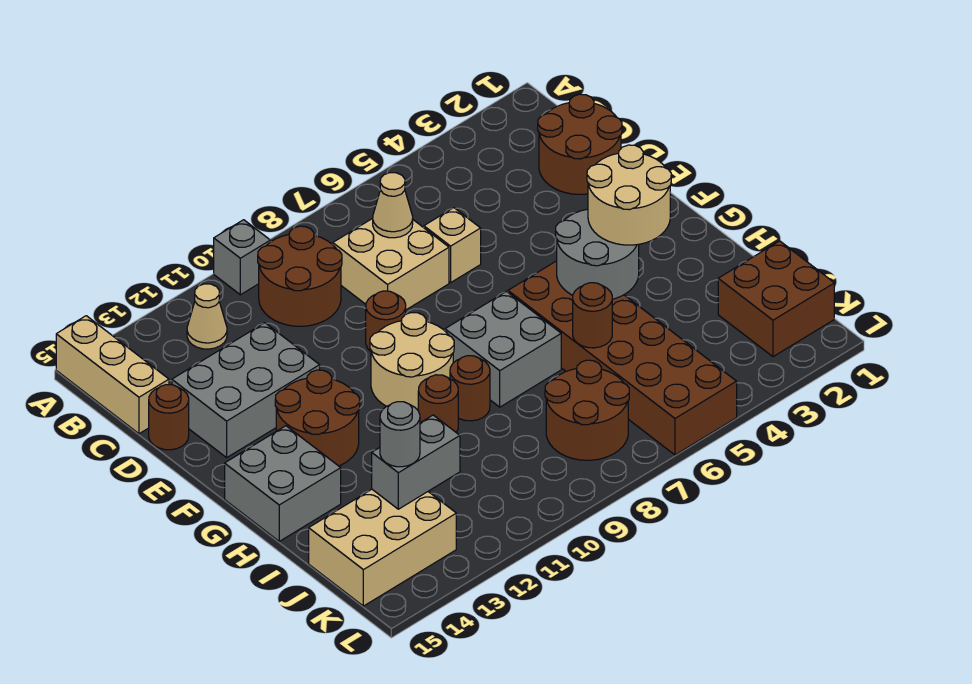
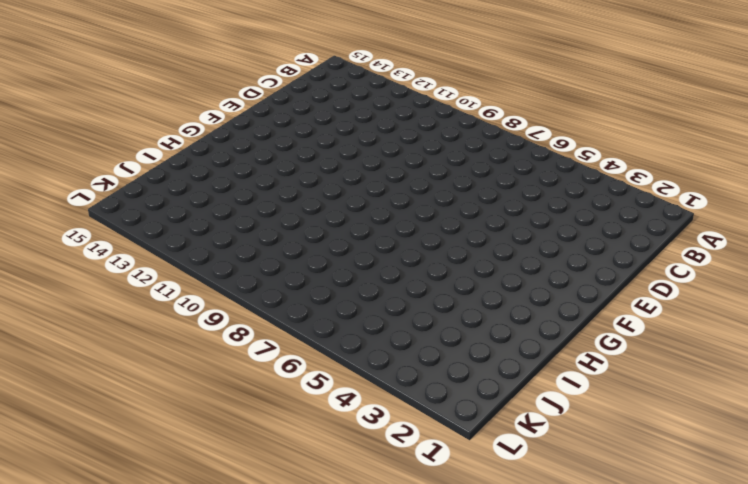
none -> grey 1x1 brick [214,220,270,295]
none -> tan 1x3 brick [56,316,169,434]
none -> brown 2x2 round brick [258,226,342,326]

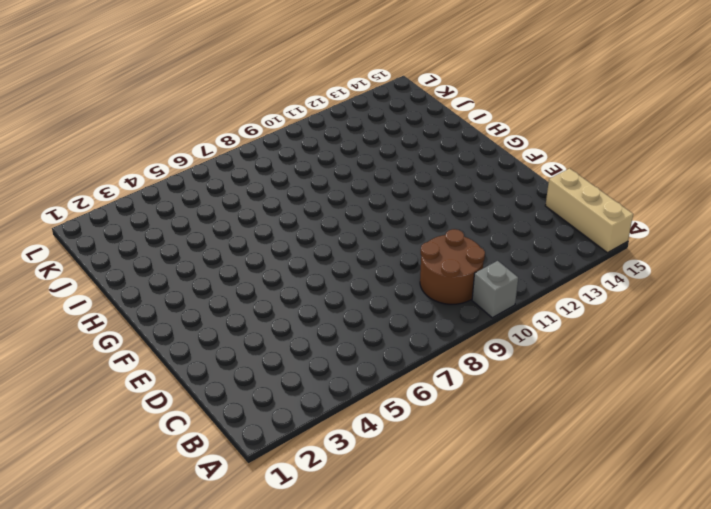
none -> tan 1x1 cone [187,284,227,349]
none -> brown 2x2 round brick [538,94,622,194]
none -> tan 2x2 brick [332,218,449,310]

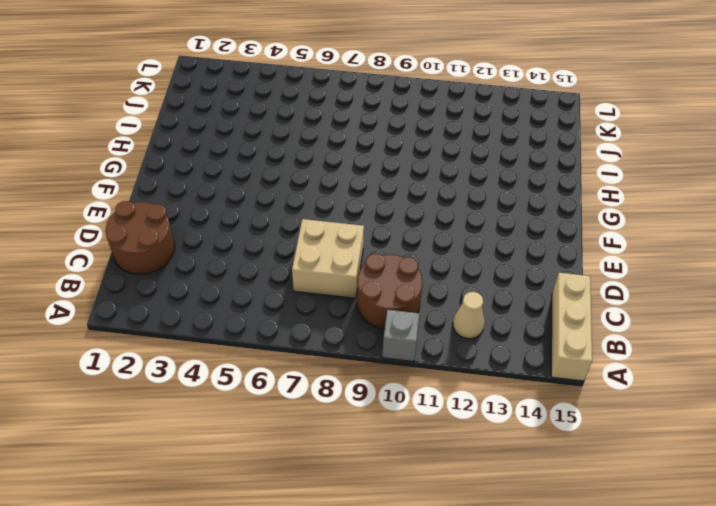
none -> tan 1x1 brick [424,208,481,283]
none -> grey 2x3 brick [172,323,320,458]
none -> brown 1x1 round brick [149,385,189,450]

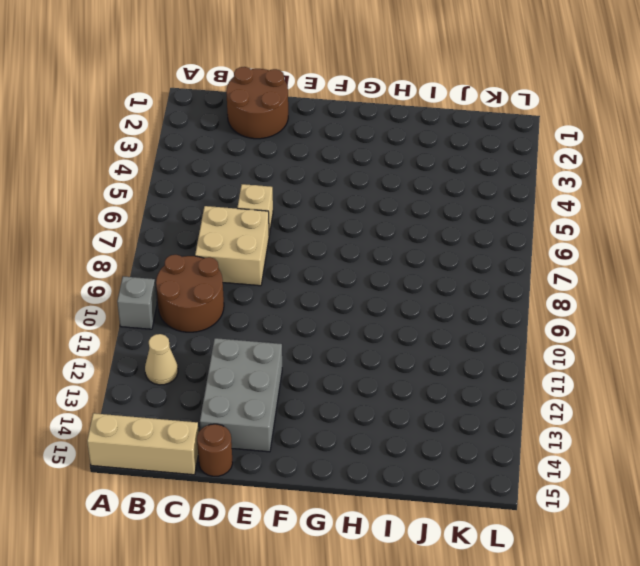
none -> brown 1x1 round brick [366,291,406,351]
none -> tan 2x2 round brick [370,313,454,410]
none -> brown 2x2 round brick [275,370,360,466]

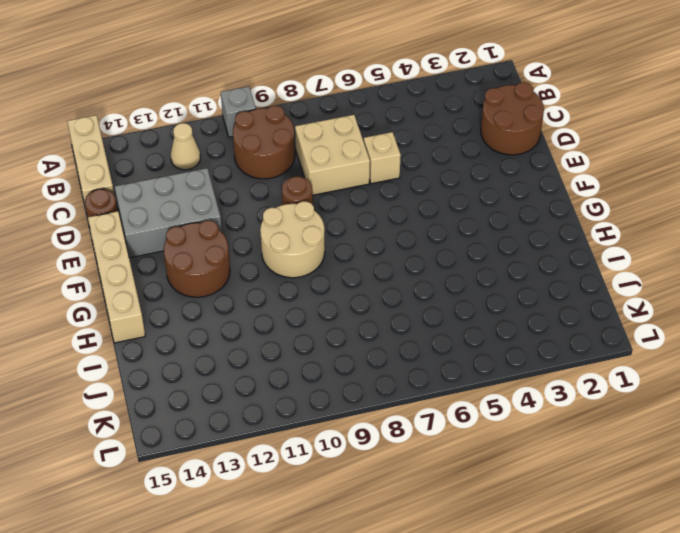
tan 1x4 brick [88,211,145,343] -> grey 2x2 brick [225,426,341,541]
none -> brown 2x6 brick [508,261,737,455]
none -> grey 2x2 brick [445,292,561,407]
none -> brown 1x1 round brick [450,356,490,421]

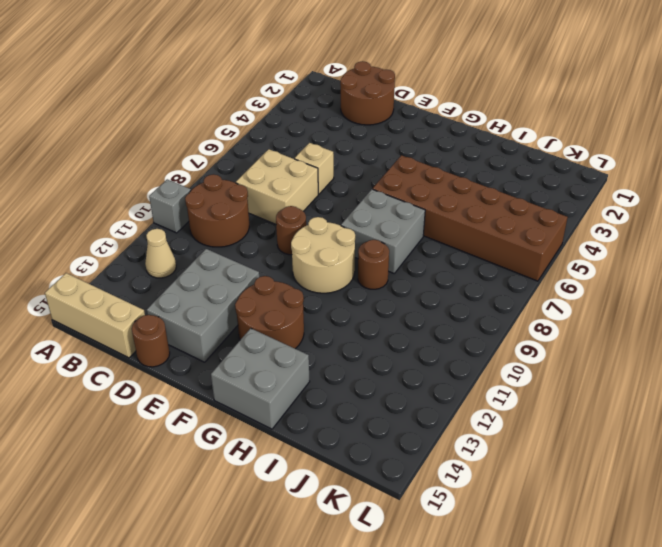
none -> brown 1x1 round brick [418,375,458,432]
none -> brown 2x2 brick [718,241,834,357]
none -> brown 2x2 round brick [545,360,629,460]

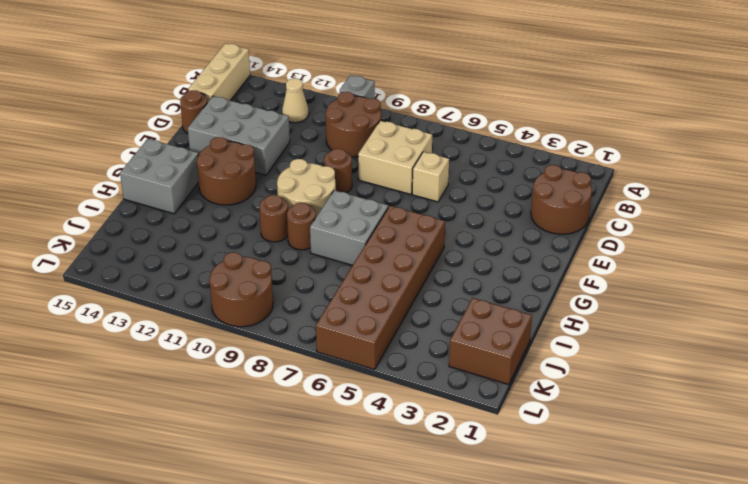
brown 2x2 round brick [209,252,273,327] -> brown 2x2 round brick moved to [545,360,629,460]
none -> tan 2x3 brick [309,489,456,606]
none -> tan 1x1 cone [373,173,413,238]
none -> grey 2x2 round brick [556,209,639,299]

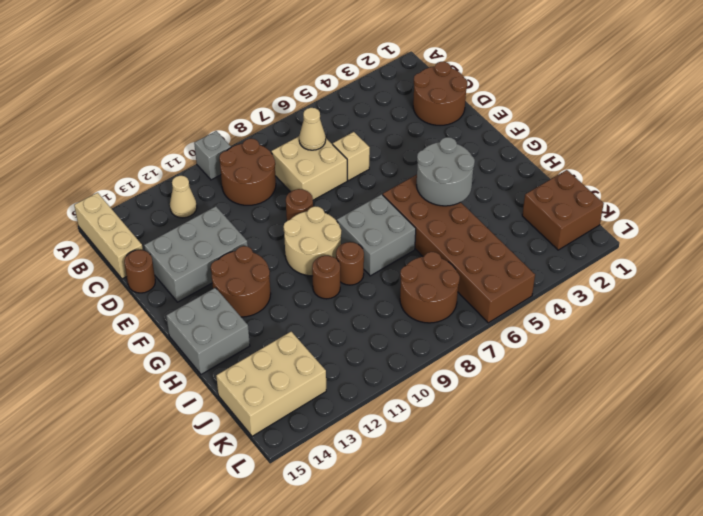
none -> brown 1x1 round brick [573,283,612,348]
none -> grey 1x2 brick [372,415,460,509]
none -> tan 2x2 round brick [587,145,671,245]

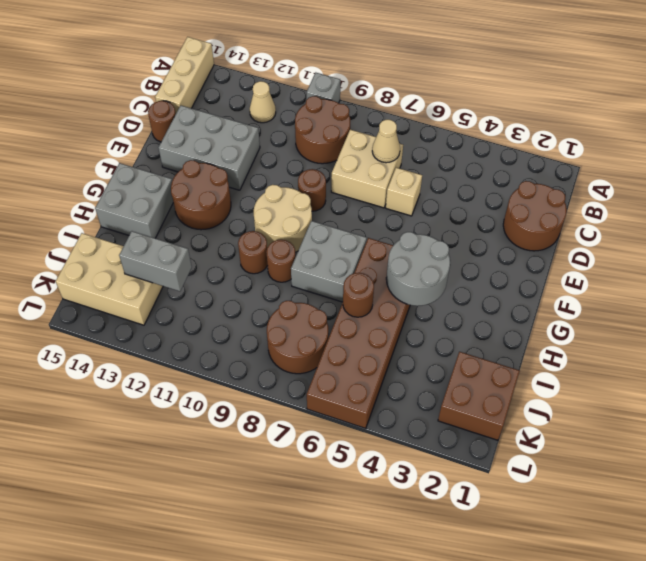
none -> tan 2x2 round brick [587,145,671,245]
none -> grey 1x1 round brick [380,402,420,467]

